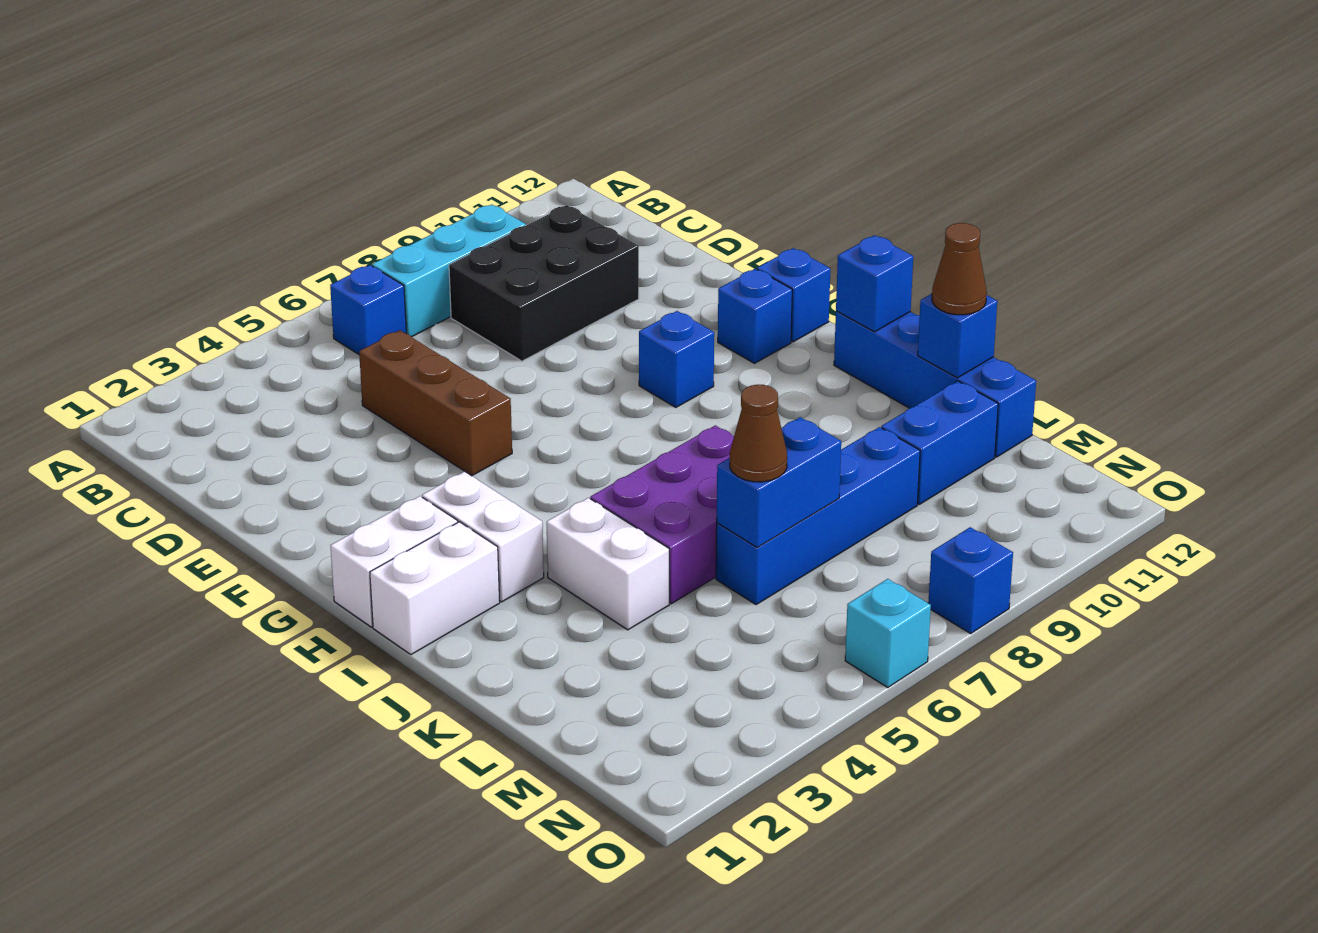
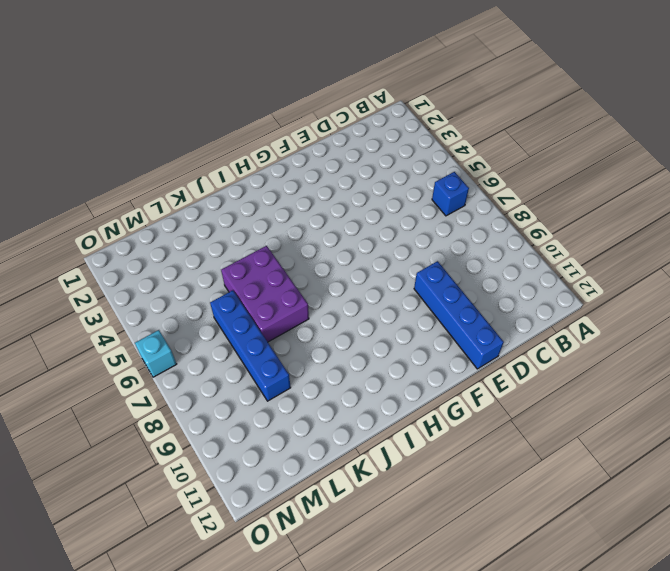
blue 1x4 brick [414,261,504,369] -> blue 1x4 brick turned to [834,311,1036,457]
none -> cyan 1x3 brick [372,205,526,337]
none -> black 2x3 brick [449,205,639,361]
none -> brown 1x3 brick [359,330,512,476]

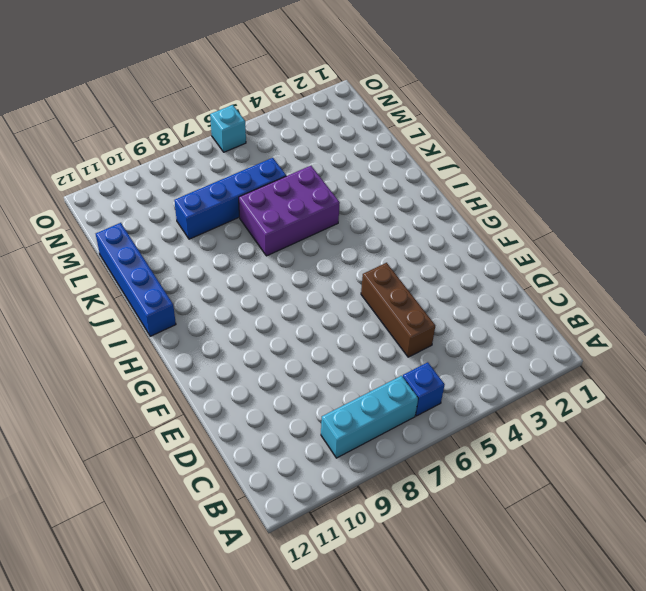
none -> black 2x3 brick [449,205,639,361]
none -> blue 1x1 brick [639,311,714,407]
none -> blue 1x1 brick [718,269,792,363]

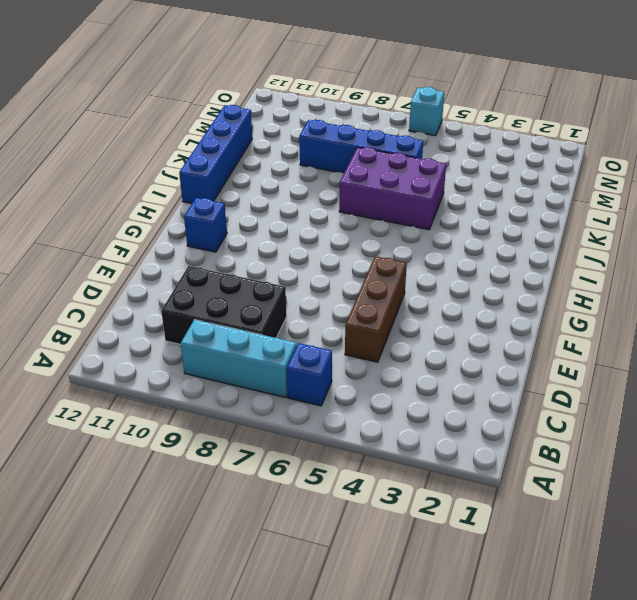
none -> blue 1x1 brick [639,311,714,407]
none -> blue 1x1 brick [757,248,830,342]
none -> white 1x2 brick [330,496,458,627]

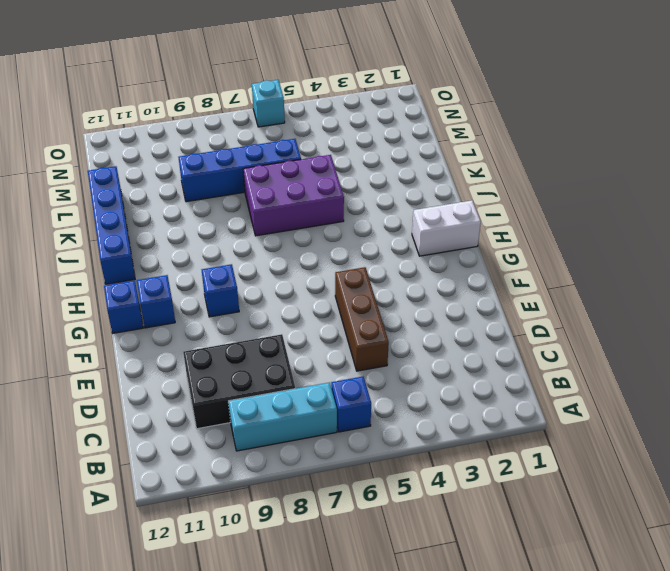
none -> white 1x2 brick [422,471,544,602]
none -> white 1x2 brick [370,522,500,655]
none -> white 1x2 brick [547,498,669,630]

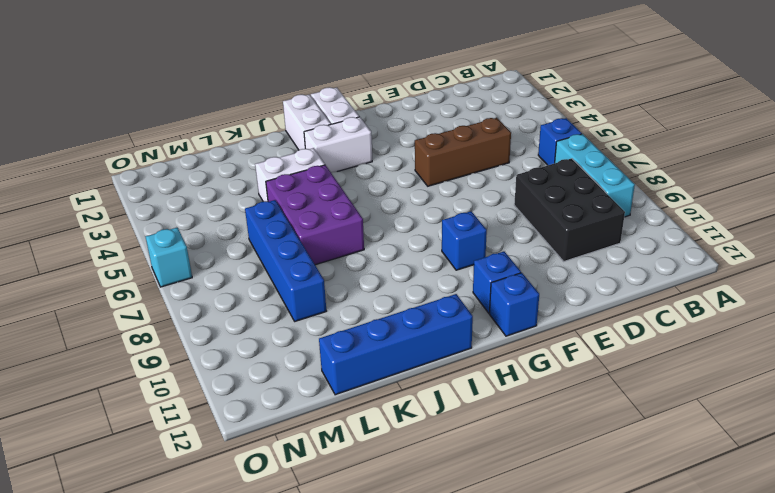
none -> blue 1x2 brick [881,381,998,504]
none -> blue 1x1 brick [928,527,1013,634]
none -> blue 1x1 brick [836,235,913,332]

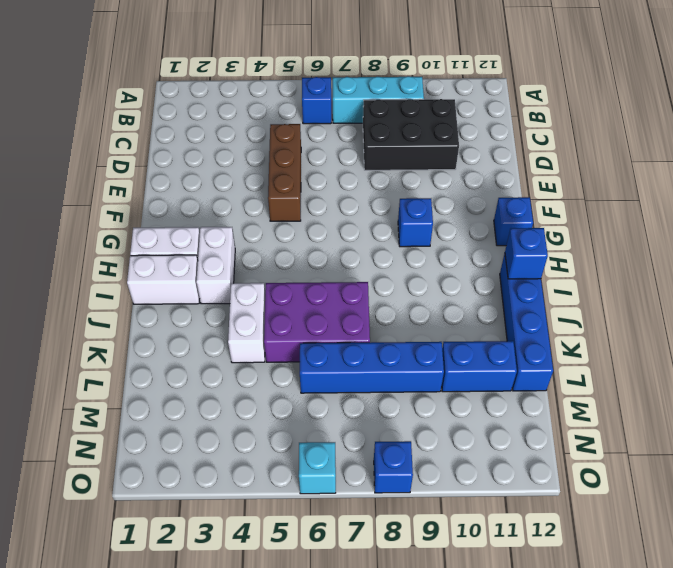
none -> blue 1x1 brick [718,269,792,363]
none -> blue 1x1 brick [918,294,997,378]
none -> blue 1x2 brick [717,417,841,547]

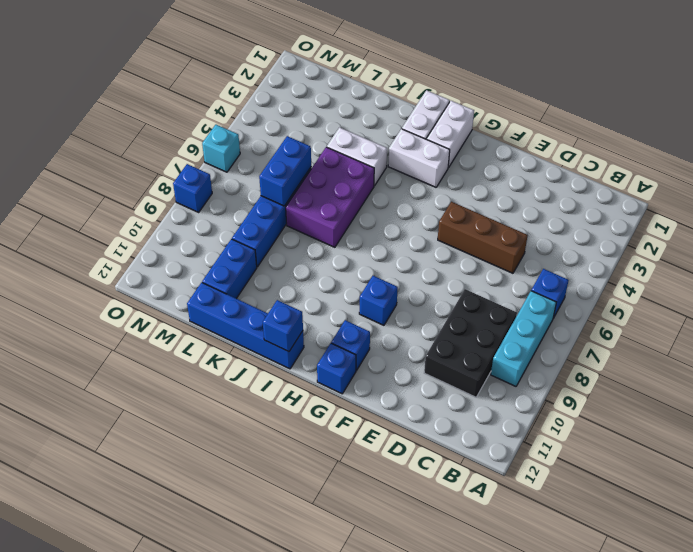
none -> blue 1x1 brick [918,294,997,378]
none -> brown 1x1 cone [932,223,987,315]
none -> brown 1x1 cone [730,385,787,482]

